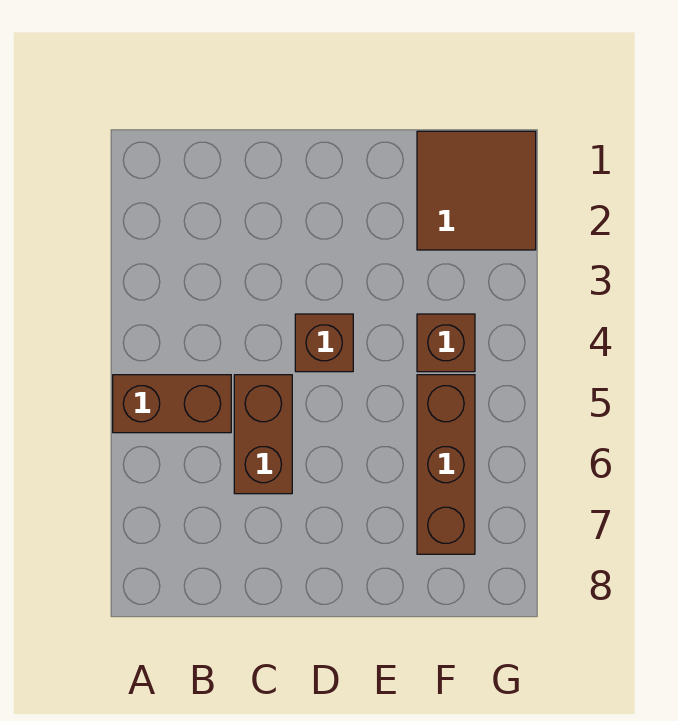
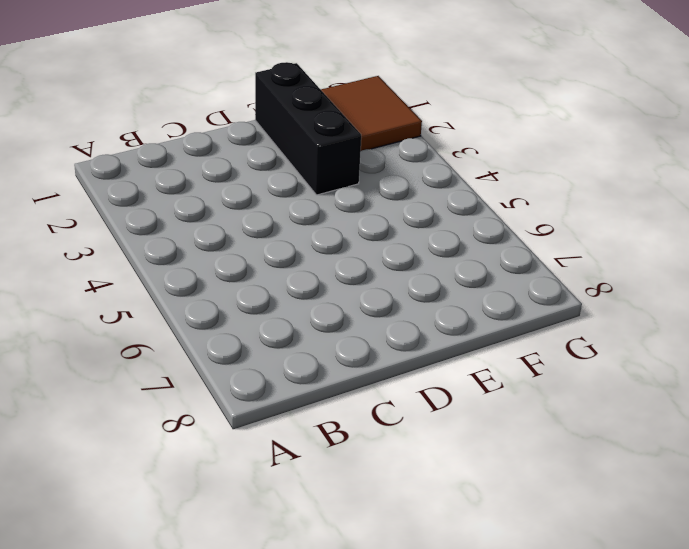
black 1x3 brick [255,62,361,195] -> none
none -> brown 1x2 brick [113,375,231,433]
none -> brown 1x2 brick [234,375,292,494]

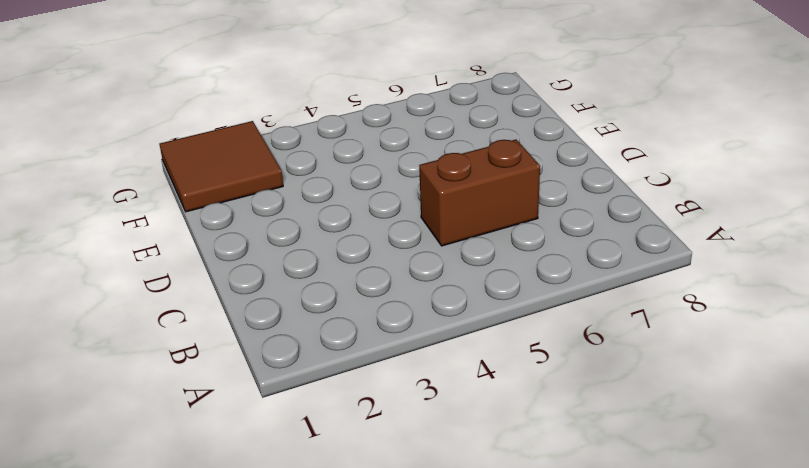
none -> brown 1x2 brick [113,375,231,433]
none -> brown 1x1 brick [295,314,353,372]

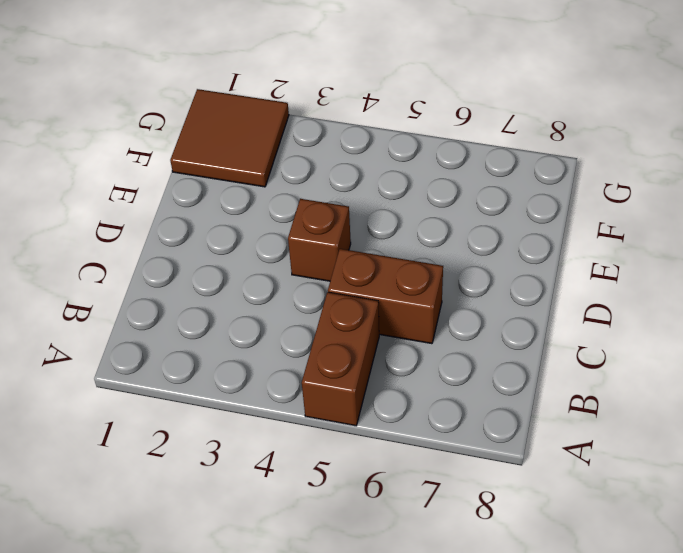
none -> brown 1x1 brick [417,314,475,372]
none -> brown 1x3 brick [417,375,475,554]

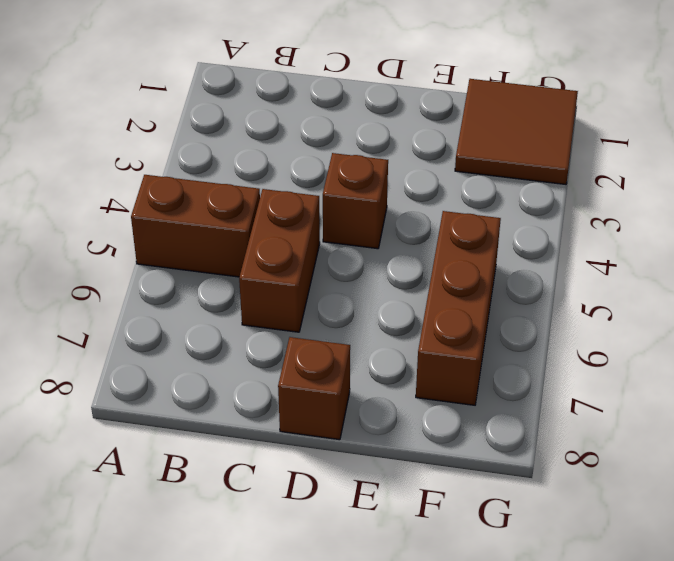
brown 1x1 brick [278,337,350,440] -> brown 1x1 brick moved to [417,314,475,372]

